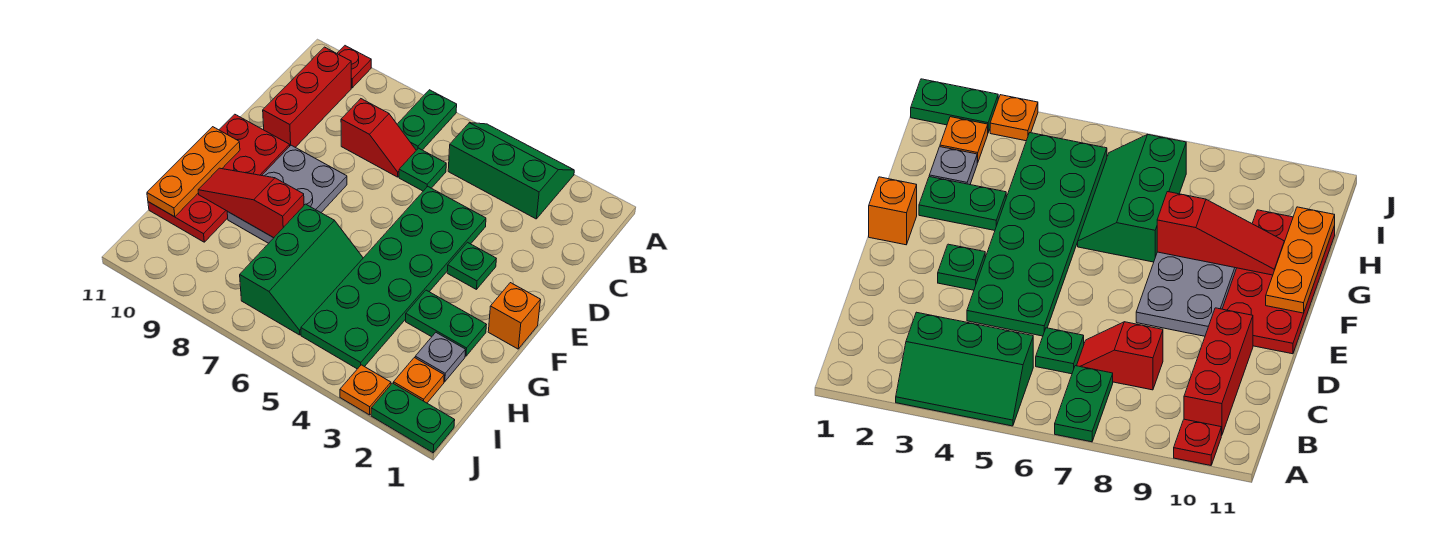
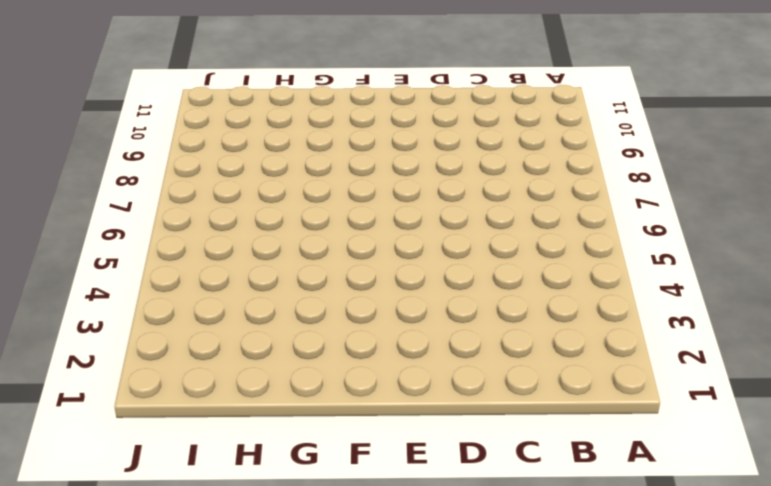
none -> green 2x3 slope [448,123,574,219]
none -> green 1x2 plate [397,90,457,150]
none -> red 1x1 plate [337,46,371,88]

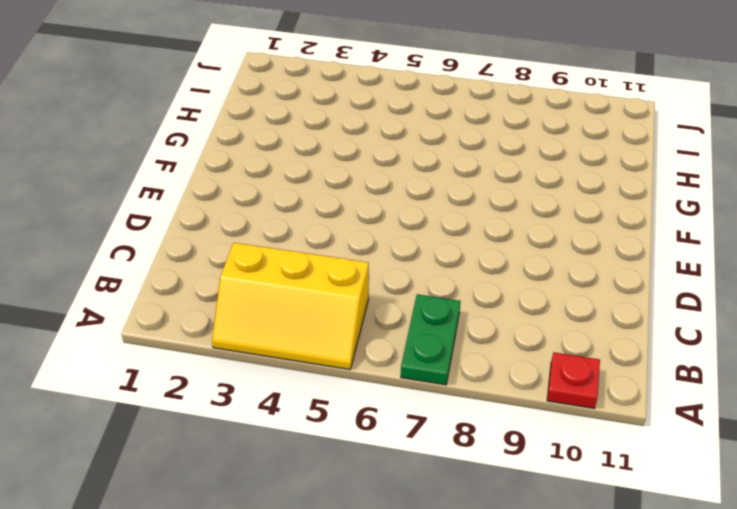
yellow 2x3 slope [212,243,369,369] -> green 2x3 slope [448,123,574,219]
none -> red 1x3 brick [263,47,351,147]
none -> green 1x1 plate [399,148,446,191]
none -> red 1x2 slope [341,99,416,177]

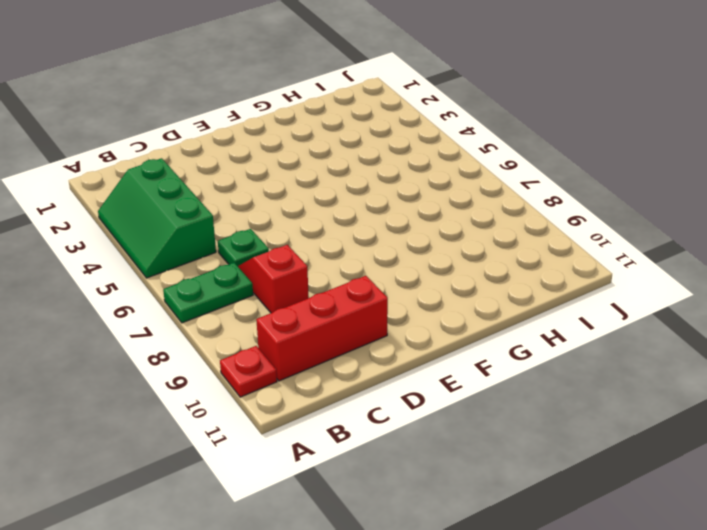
none -> green 2x6 plate [301,187,486,369]
none -> green 1x1 plate [447,242,496,290]
none -> grey 2x3 plate [227,145,347,243]

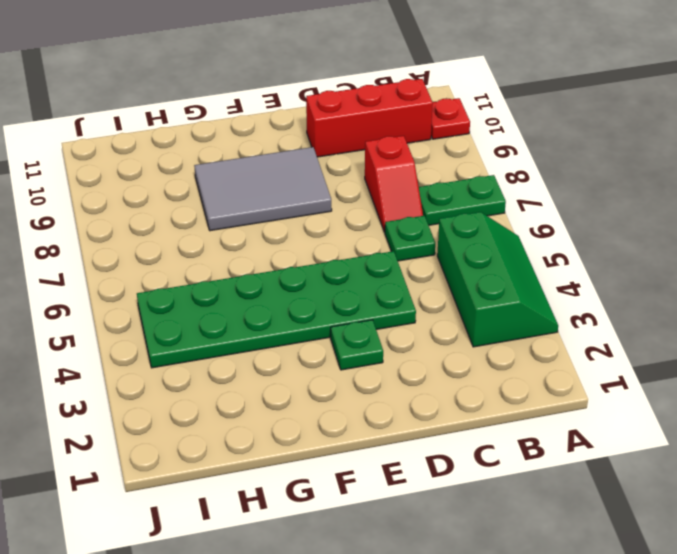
grey 2x3 tile [194,147,332,231] -> grey 2x3 plate [227,145,347,243]
none -> red 2x4 plate [148,114,290,242]
none -> orange 1x1 brick [488,283,540,349]
none -> green 1x2 plate [406,290,486,356]

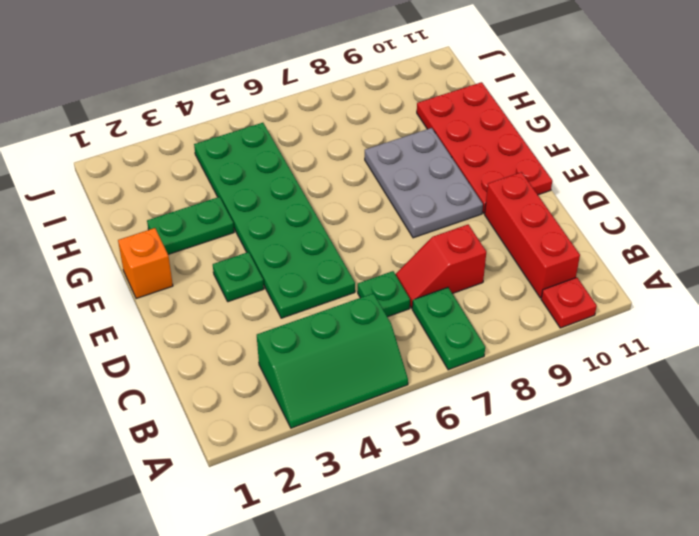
none -> green 2x3 slope [240,204,363,335]
none -> grey 1x1 plate [415,333,466,382]
none -> orange 1x1 plate [393,358,444,403]

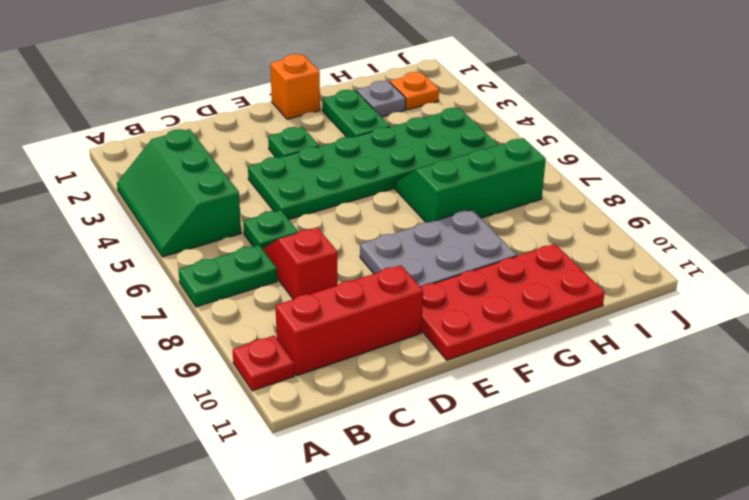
none -> green 1x2 plate [371,383,455,453]
none -> orange 1x1 plate [340,365,391,415]
none -> orange 1x3 plate [147,127,240,217]

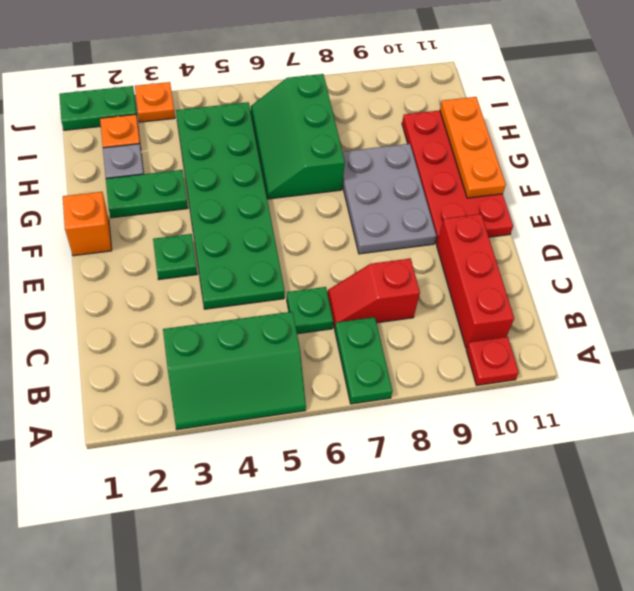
none -> red 1x3 slope [198,168,304,238]

